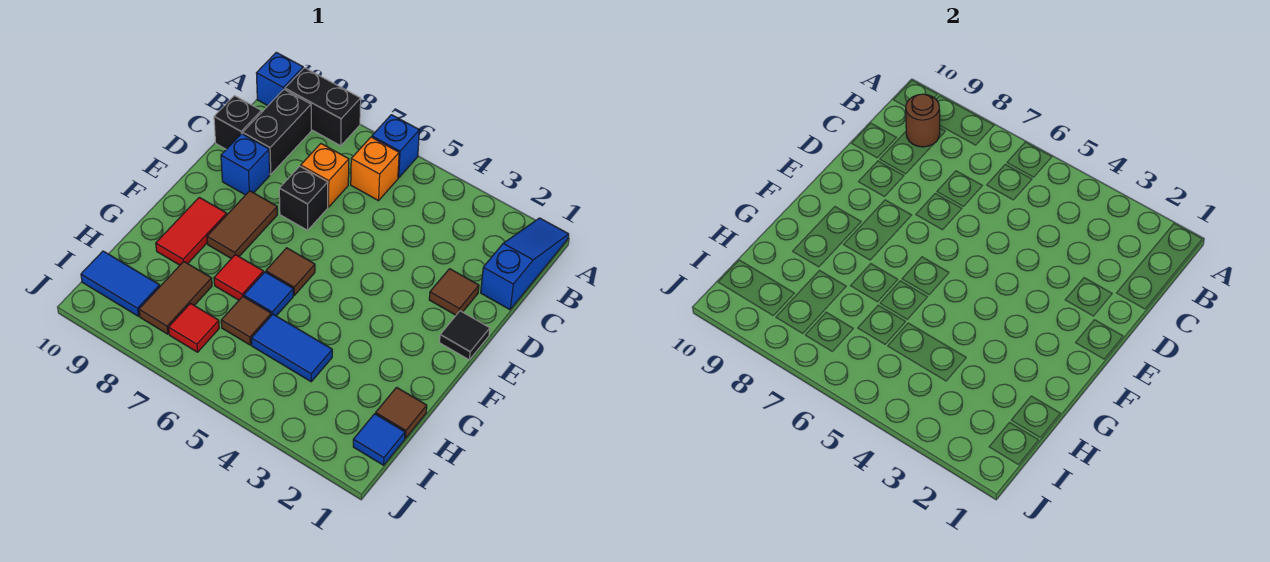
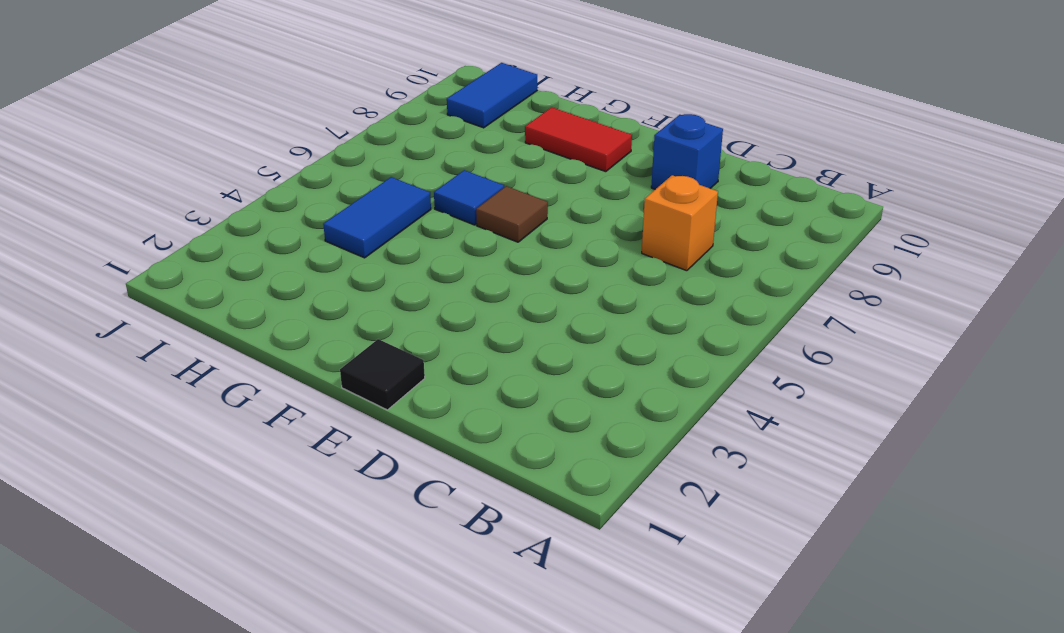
none -> blue 1x3 slope [481,218,569,310]
none -> blue 1x1 brick [372,115,419,178]
none -> black 1x2 brick [285,68,361,146]

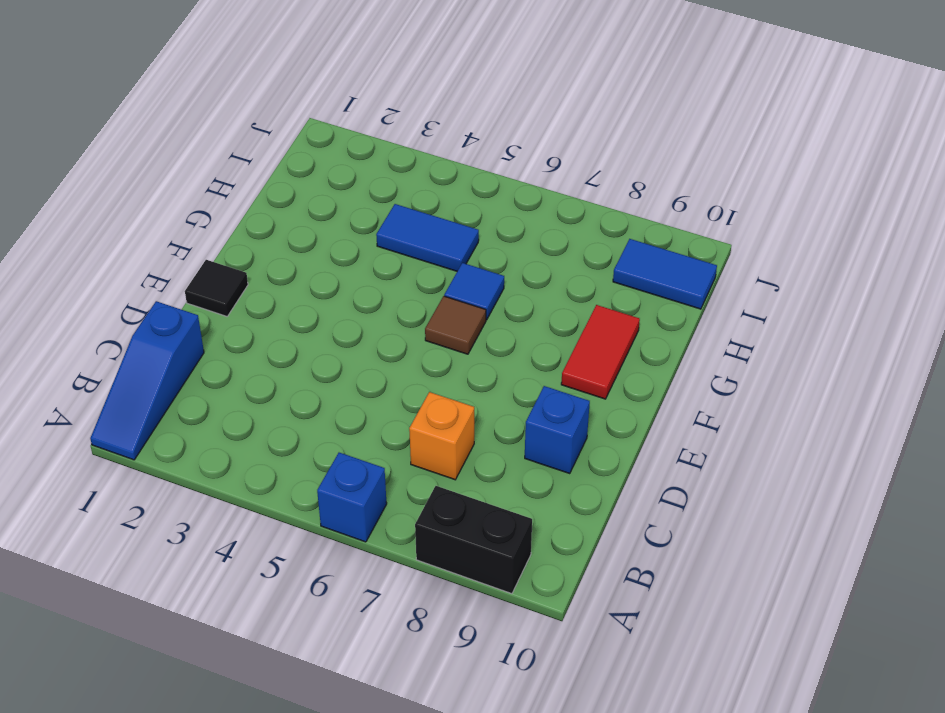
none -> blue 1x1 brick [256,52,303,106]
none -> orange 1x1 brick [351,137,399,201]
none -> black 1x2 brick [243,90,311,174]

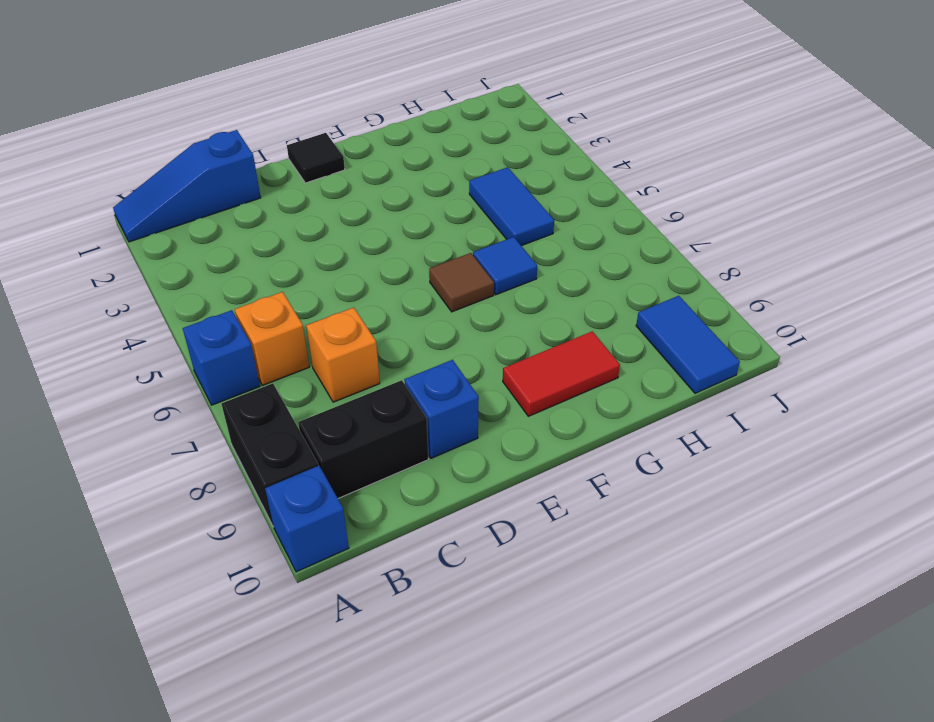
none -> black 1x1 brick [214,96,262,149]
none -> brown 1x1 tile [429,269,479,315]
none -> black 1x1 brick [279,166,328,230]

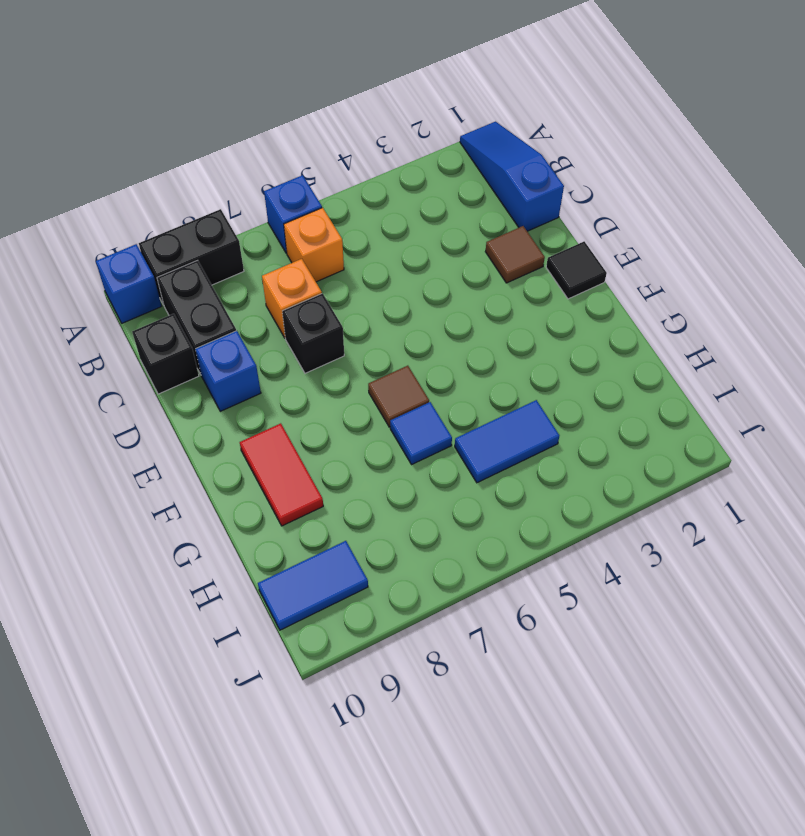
none -> brown 1x2 tile [207,191,277,259]
none -> red 1x1 tile [214,255,263,300]
none -> brown 1x1 tile [376,387,427,438]

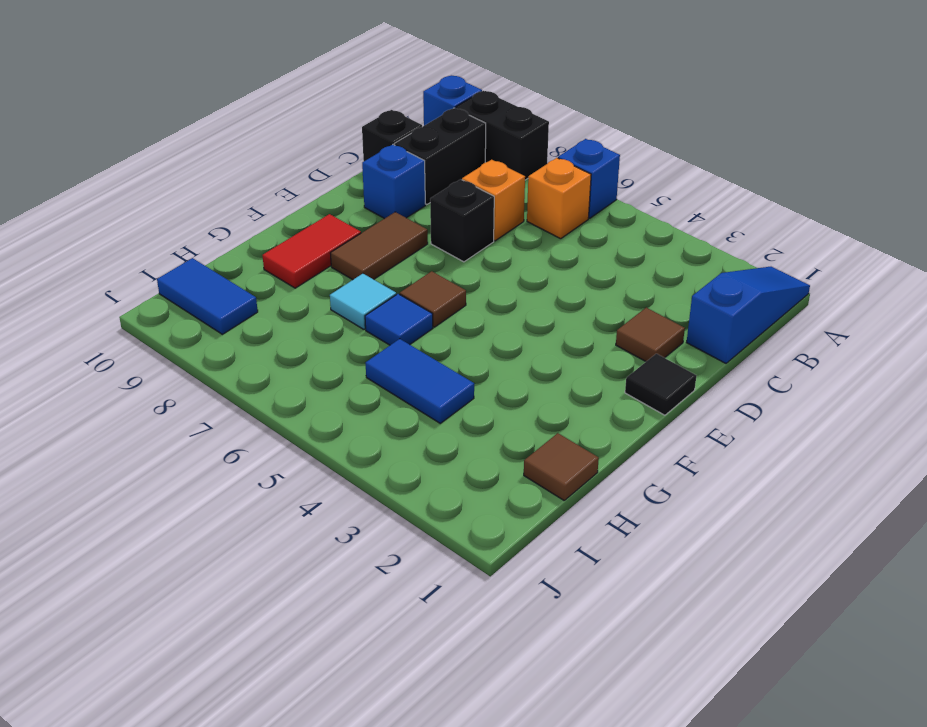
cyan 1x1 tile [330,274,396,329] -> red 1x1 tile [214,255,263,300]
none -> brown 1x1 tile [221,296,271,345]
none -> brown 1x2 tile [139,261,212,334]
none -> blue 1x1 tile [353,414,405,465]

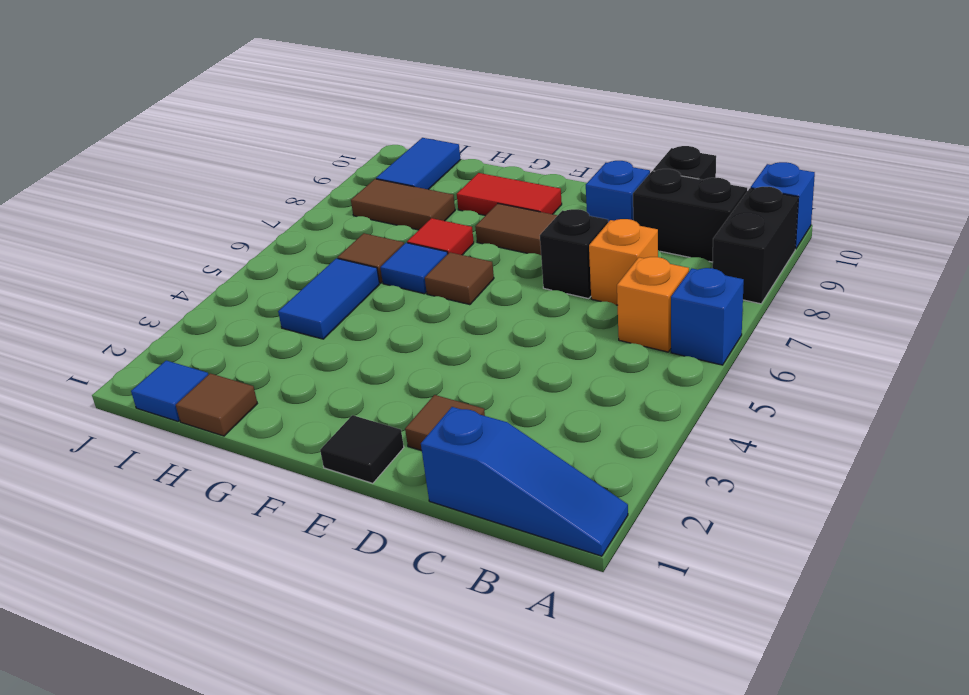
none -> red 1x1 tile [169,303,219,352]
none -> brown 1x1 round brick [906,94,940,147]

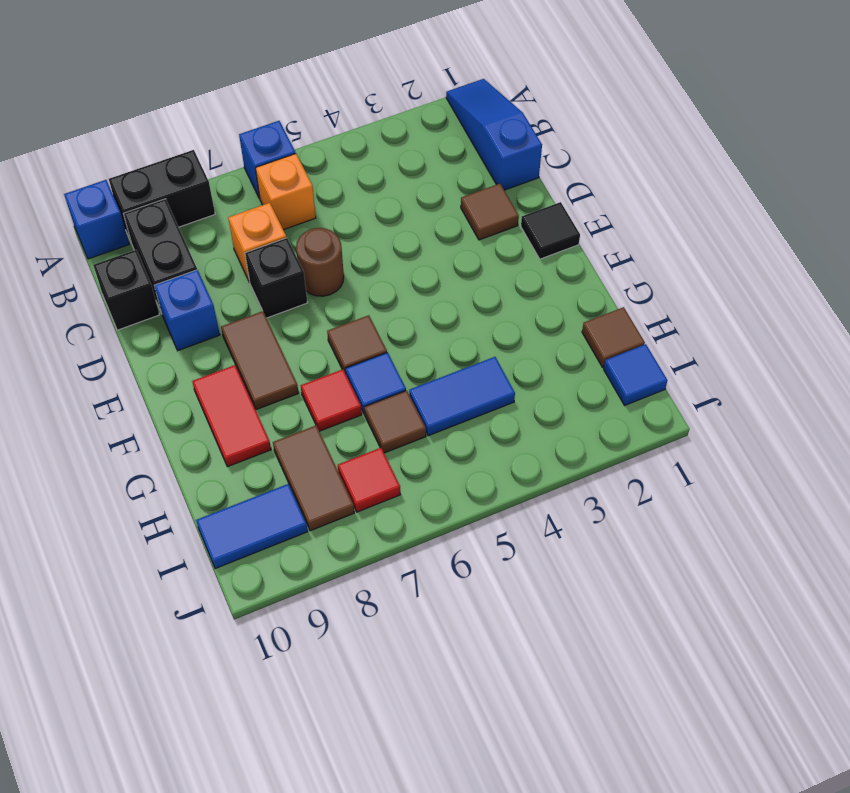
brown 1x1 round brick [296,228,344,296] -> brown 1x1 round brick moved to [906,94,940,147]

